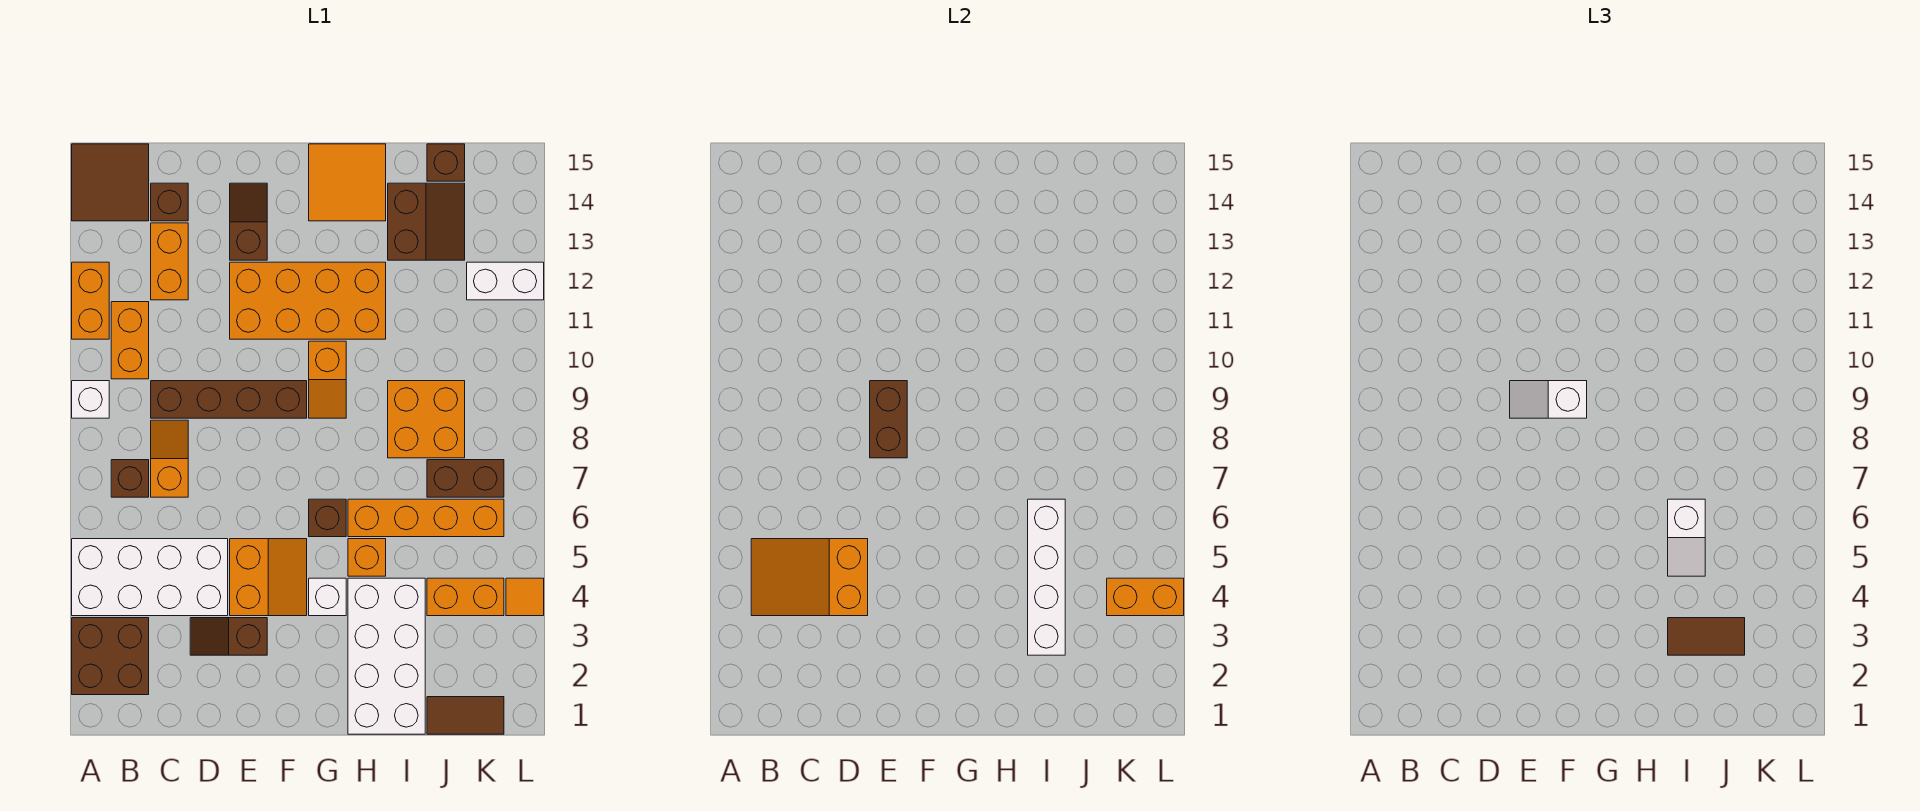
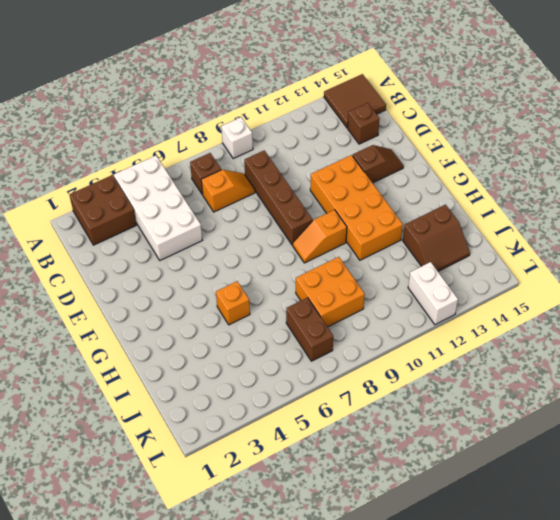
none -> orange 1x2 brick [72,262,109,339]
none -> orange 1x2 brick [111,302,149,379]
none -> orange 1x2 brick [151,223,188,300]
none -> brown 1x2 slope [190,618,267,655]

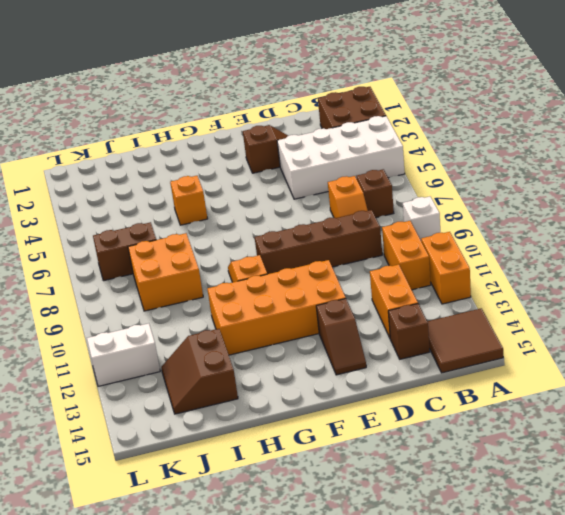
none -> orange 2x2 slope [230,539,307,616]
none -> white 1x1 brick [309,578,346,616]
none -> brown 1x1 brick [309,499,346,537]
none -> orange 2x2 tile [309,144,386,221]

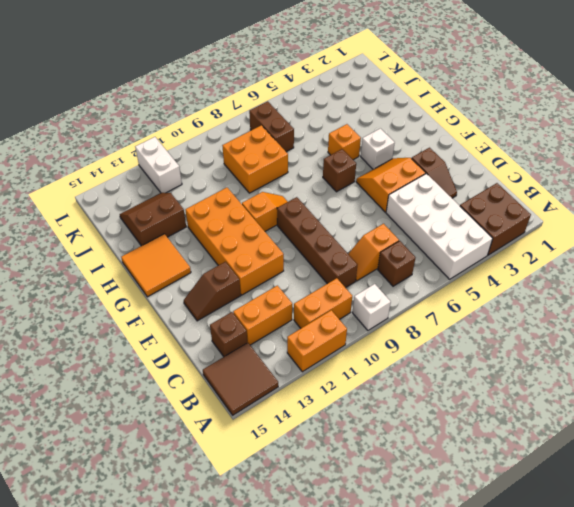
none -> white 2x4 brick [348,578,425,734]
none -> orange 1x4 brick [348,499,504,537]
none -> brown 1x2 tile [427,697,504,734]
none -> orange 1x2 brick [427,578,504,616]

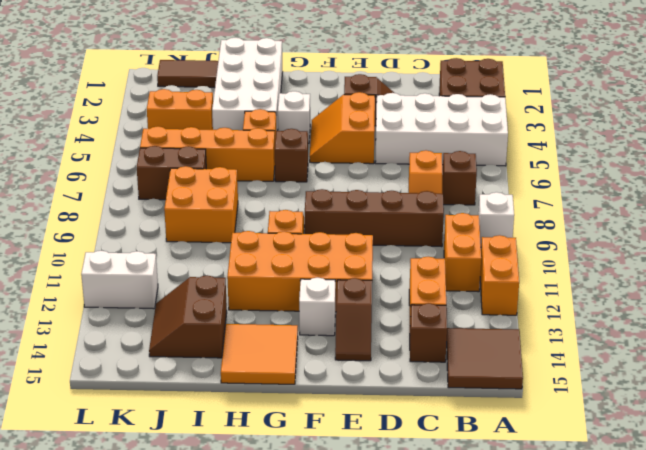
white 1x1 brick [299,278,335,336] -> none
none -> brown 1x1 brick [427,144,465,181]
none -> orange 1x1 tile [506,578,544,616]
none -> orange 2x3 slope [751,539,868,616]
none -> brown 1x2 brick [870,381,907,458]

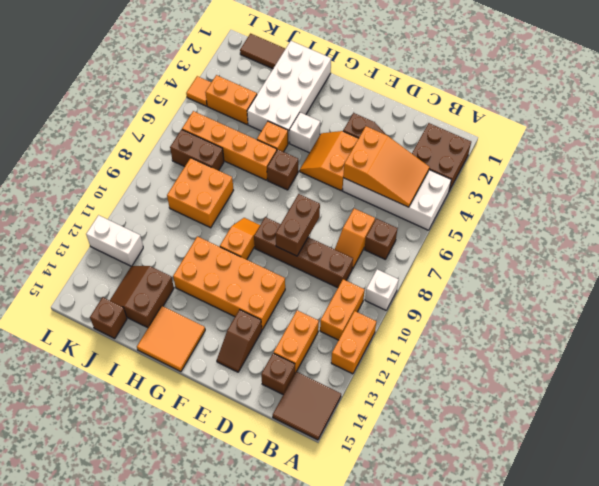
none -> white 1x4 brick [1028,499,1065,655]
none -> orange 1x2 brick [1107,578,1184,616]
none -> white 1x2 slope [1510,381,1587,418]
none -> brown 1x2 tile [1668,618,1745,655]

